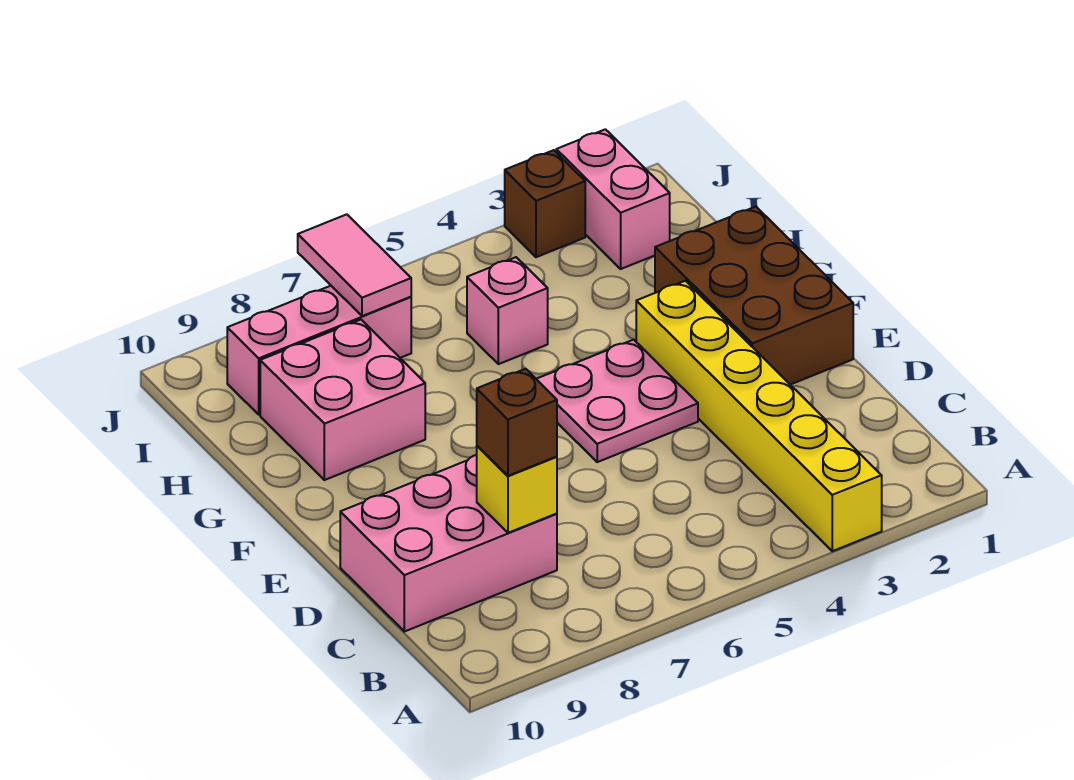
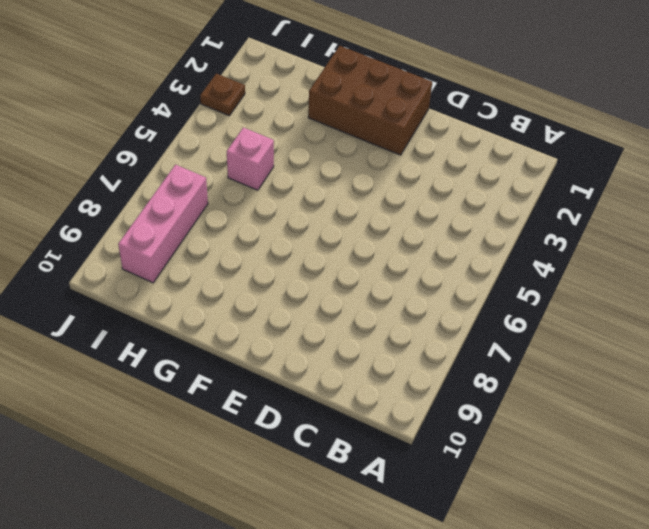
brown 1x1 plate [200,74,245,116] -> brown 1x1 brick [505,150,585,257]
none -> yellow 1x6 brick [636,281,882,551]
none -> pink 2x3 brick [340,455,557,632]
none -> pink 2x2 plate [537,340,698,462]

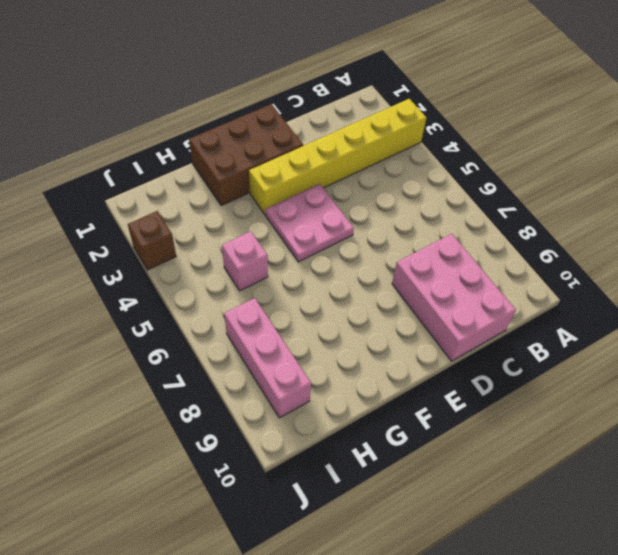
none -> pink 2x2 brick [260,320,425,480]
none -> pink 1x2 brick [556,129,670,269]
none -> yellow 1x1 brick [477,446,557,533]

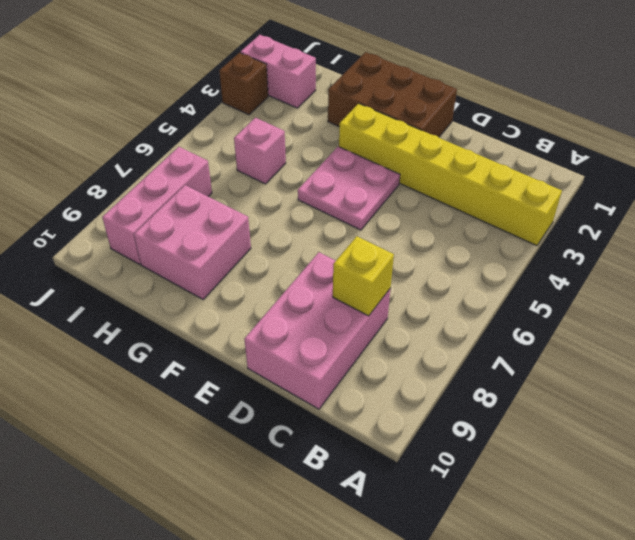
none -> pink 1x2 tile [298,214,411,316]
none -> brown 1x1 brick [477,369,557,476]

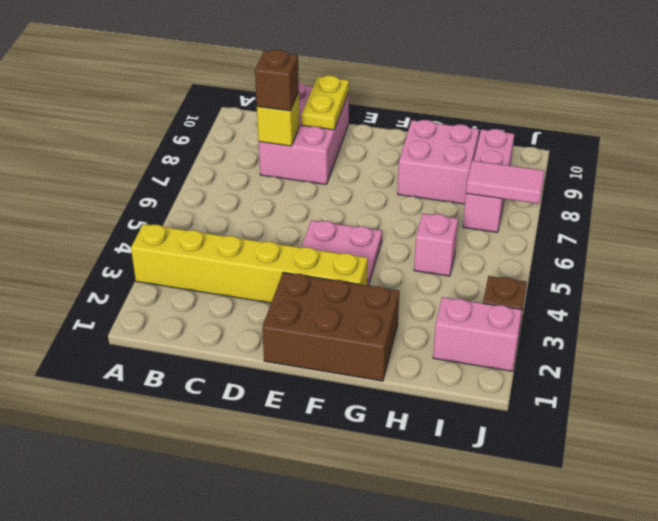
yellow 1x2 plate [301,76,349,130] -> none

